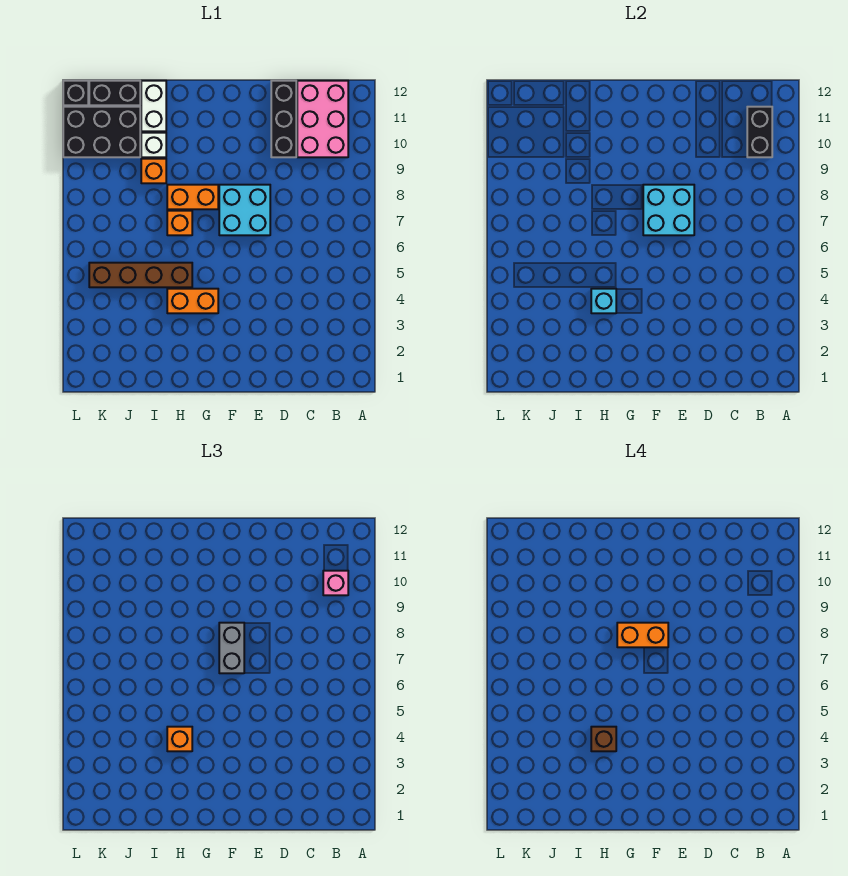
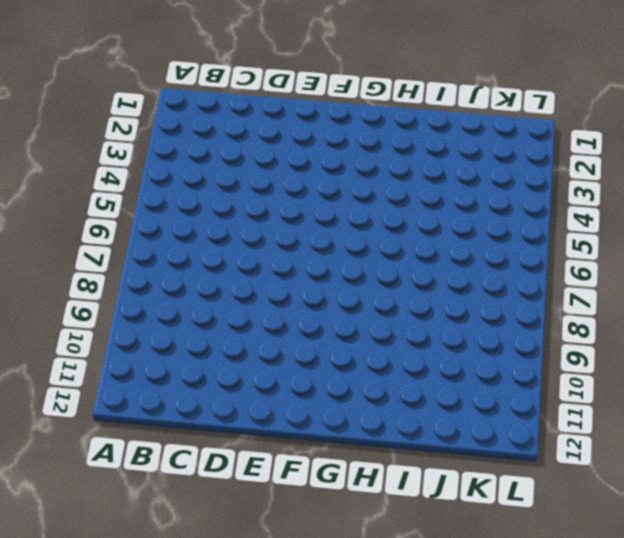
none -> pink 2x3 brick [297,81,348,157]
none -> black 1x3 brick [271,81,296,157]
none -> cyan 2x2 brick [219,185,270,235]

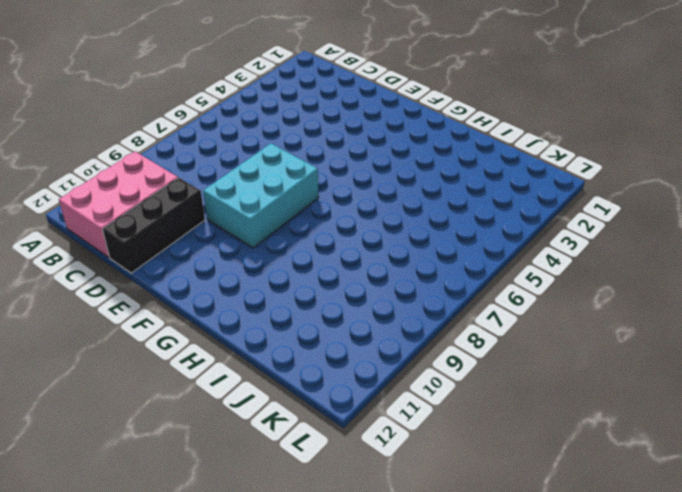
cyan 2x3 brick [203,143,319,248] -> cyan 2x2 brick [219,185,270,235]
none -> orange 1x2 brick [167,289,218,313]
none -> orange 1x2 brick [167,185,218,209]
none -> brown 1x4 brick [89,263,192,287]

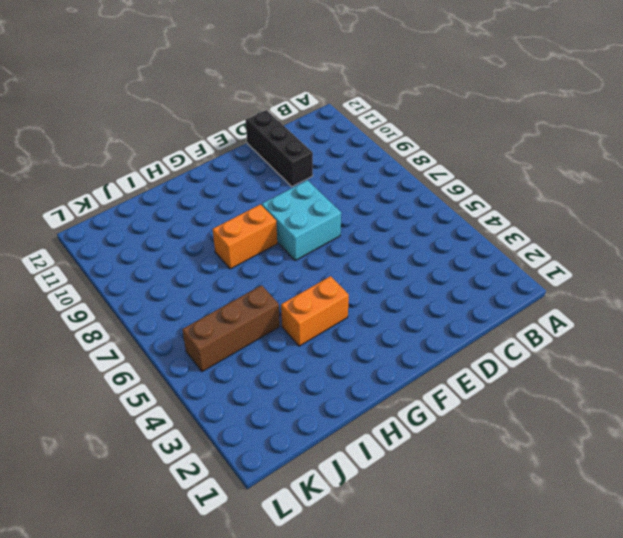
brown 1x3 brick [182,285,280,372] -> brown 1x4 brick [89,263,192,287]
none -> pink 2x3 brick [297,81,348,157]
none -> orange 1x1 brick [167,211,192,235]
none -> orange 1x1 brick [141,159,166,183]

